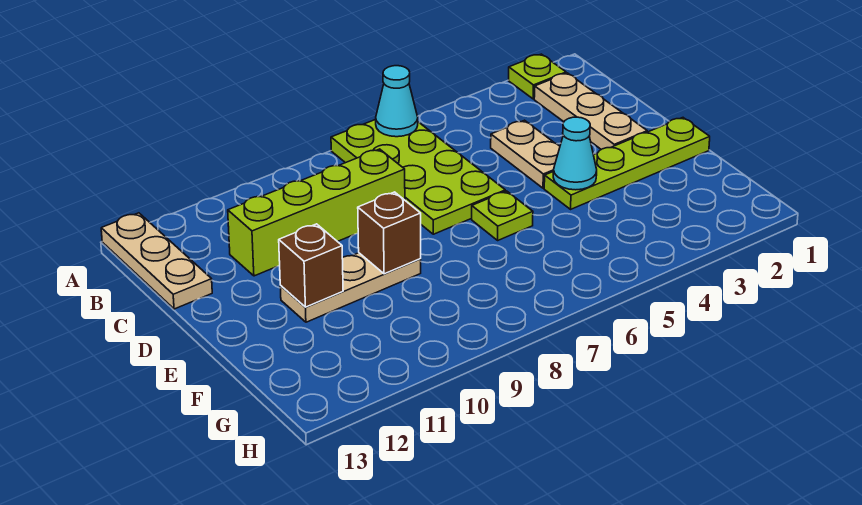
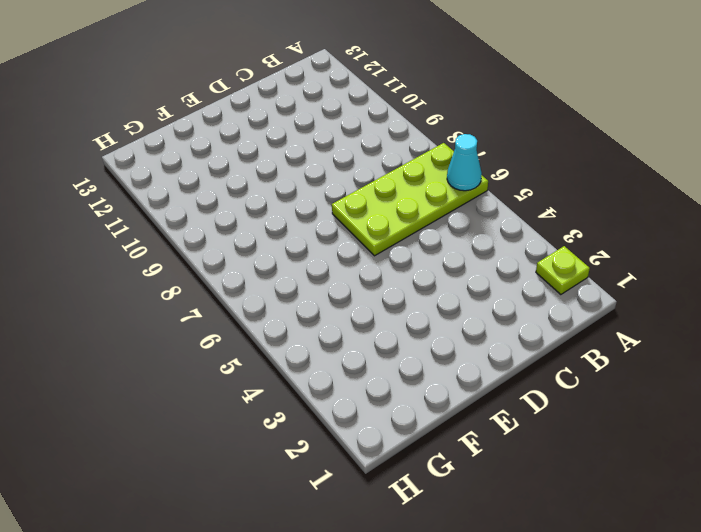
none -> tan 1x3 plate [101,213,212,309]
none -> tan 1x3 plate [534,73,647,149]
none -> tan 1x2 plate [491,120,560,188]

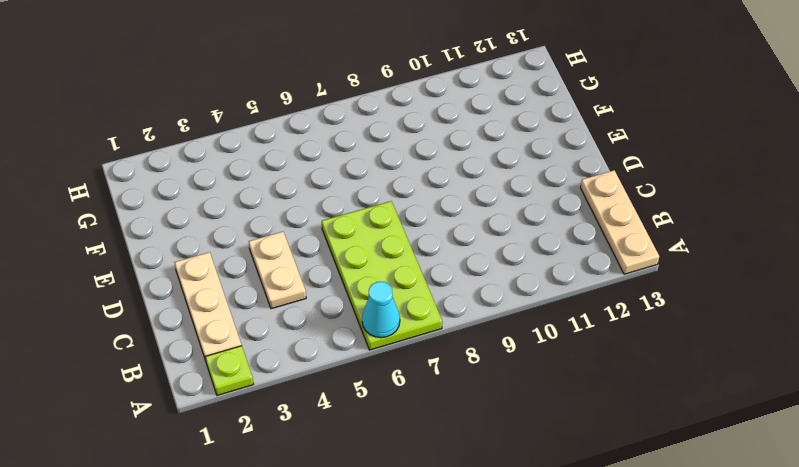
none -> lime 1x4 brick [228,149,405,276]
none -> lime 1x4 plate [544,118,710,209]
none -> lime 1x1 plate [472,191,533,240]

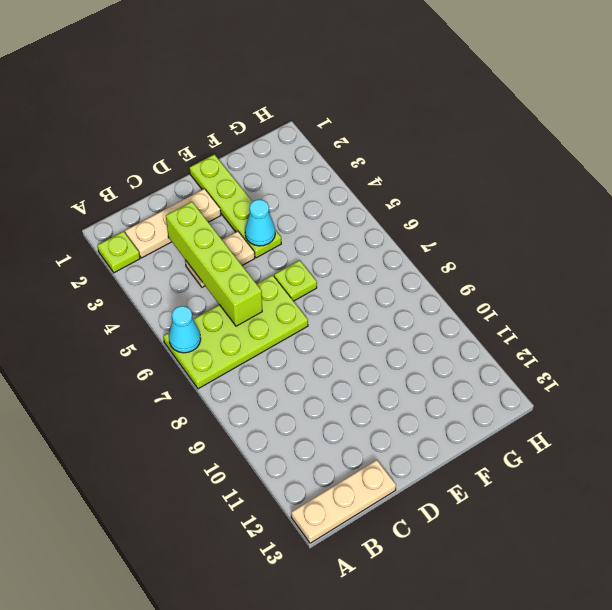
lime 1x4 brick [166,202,262,326] -> lime 1x4 brick moved to [228,149,405,276]
none -> tan 1x3 plate [280,253,421,322]
none -> brown 1x1 brick [358,192,421,274]
none -> brown 1x1 brick [279,224,343,307]

